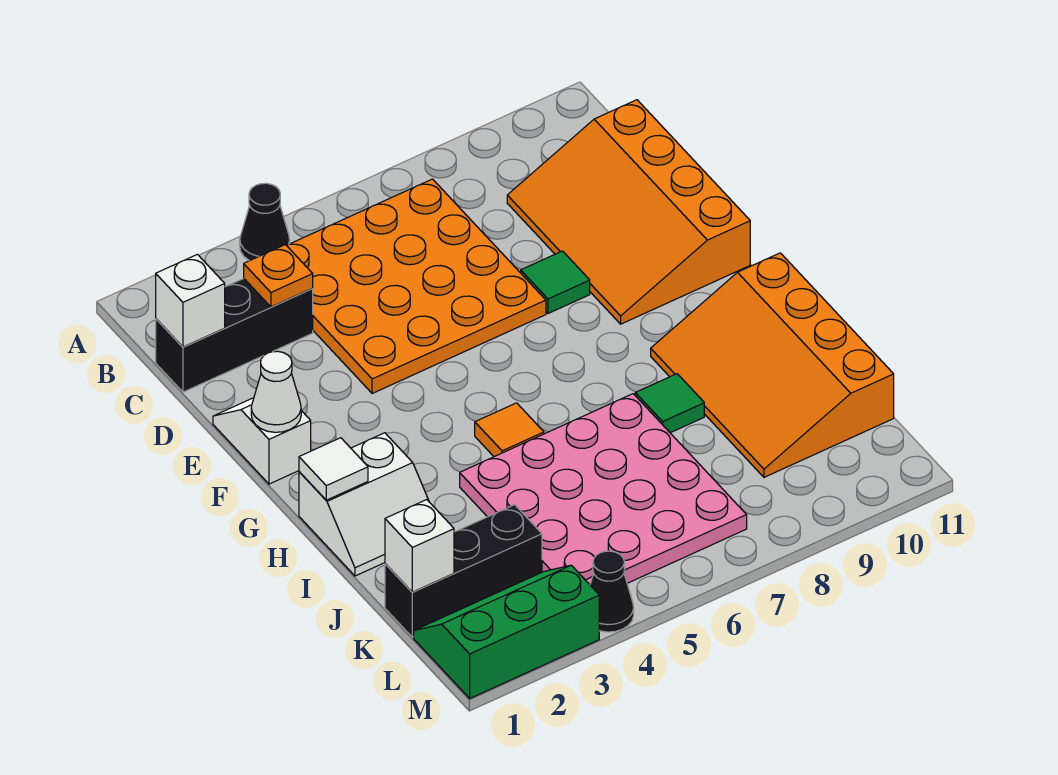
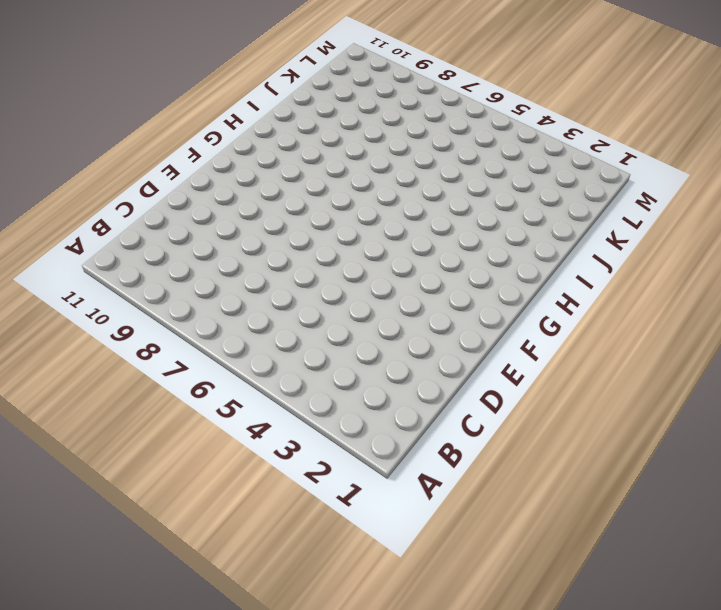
none -> black 1x1 cone [240,183,290,261]
none -> orange 4x4 plate [286,179,546,394]
none -> black 1x3 brick [156,279,313,392]

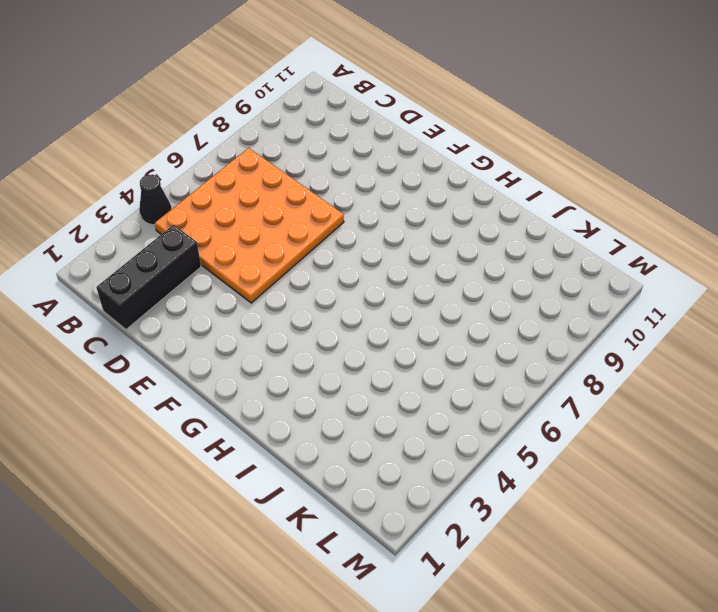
none -> orange 3x4 slope [507,100,750,324]
none -> white 1x2 slope [213,398,311,484]
none -> green 1x1 tile [521,251,590,313]

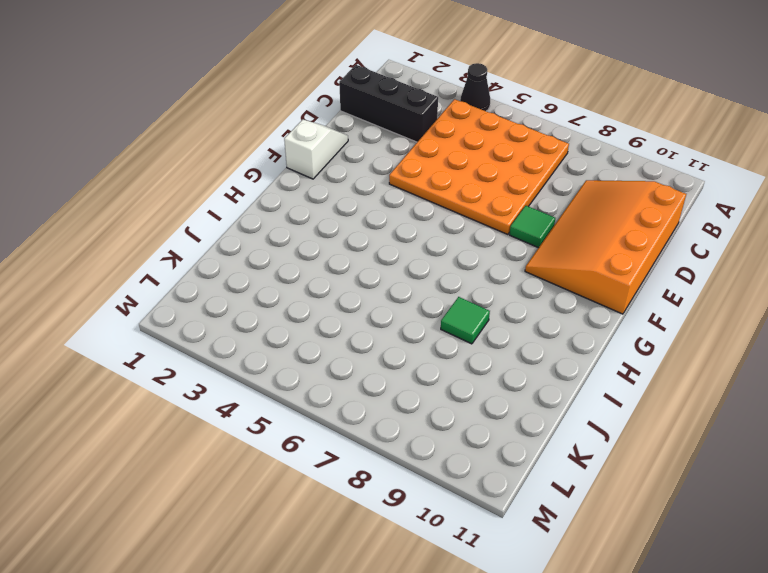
none -> white 2x2 slope [299,433,429,576]
none -> orange 1x1 tile [475,403,544,457]
none -> orange 3x4 slope [651,253,894,477]

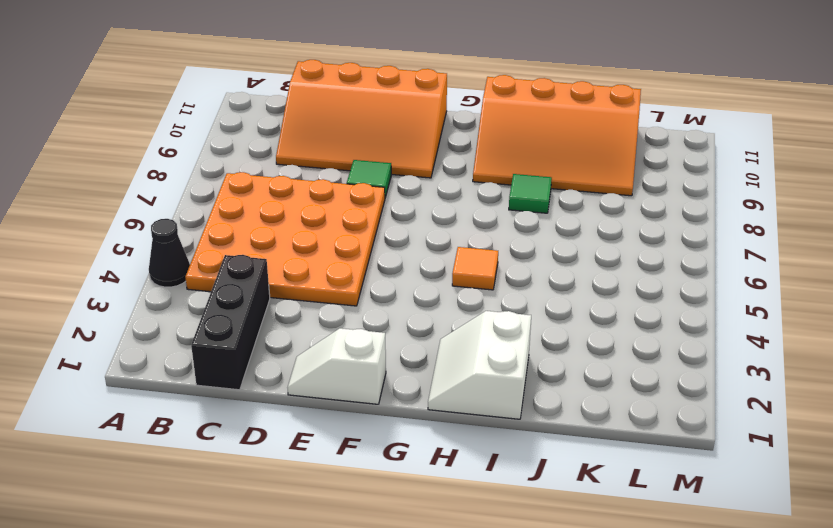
white 2x2 slope [428,311,531,419] -> white 2x2 slope turned to [299,433,429,576]
none -> pink 4x4 plate [460,394,747,585]
none -> black 1x3 brick [385,505,542,637]
none -> green 2x3 slope [414,565,599,698]

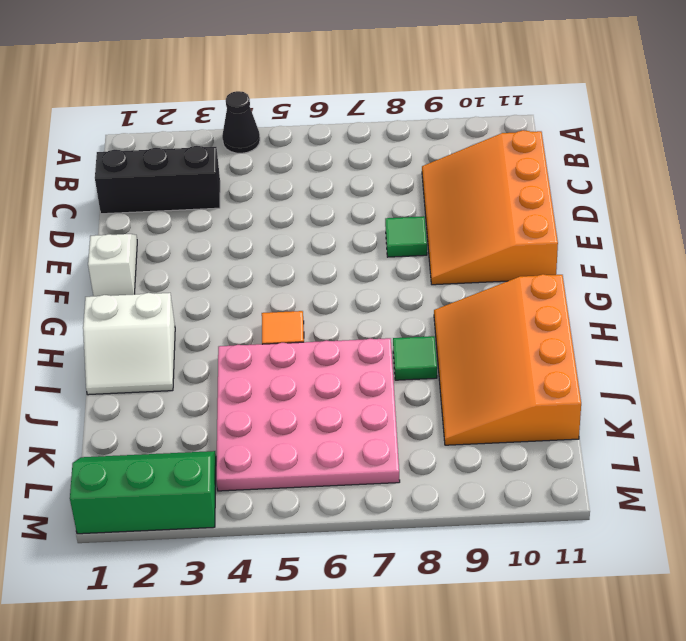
none -> orange 4x4 plate [286,179,546,394]
none -> black 1x3 brick [385,505,542,637]
none -> black 1x1 cone [590,551,634,632]

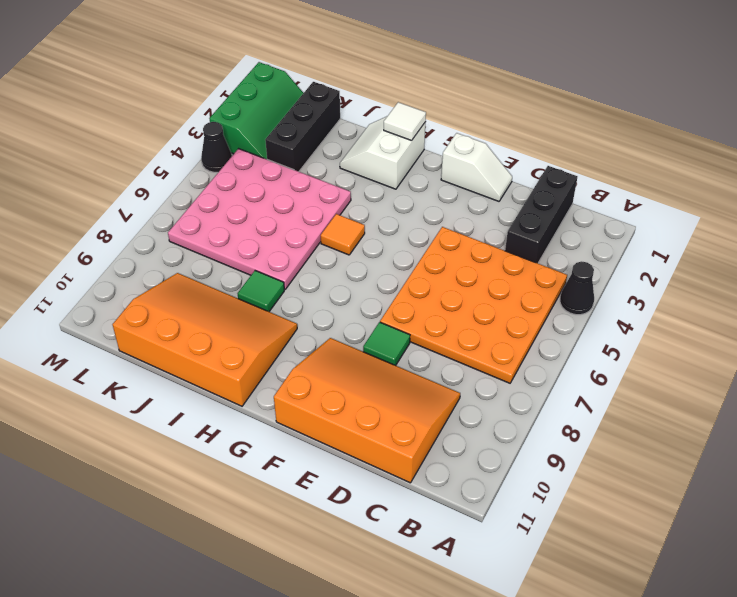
none -> white 1x1 brick [156,254,225,347]
none -> orange 1x1 plate [244,245,313,307]
none -> white 1x1 cone [251,351,301,432]

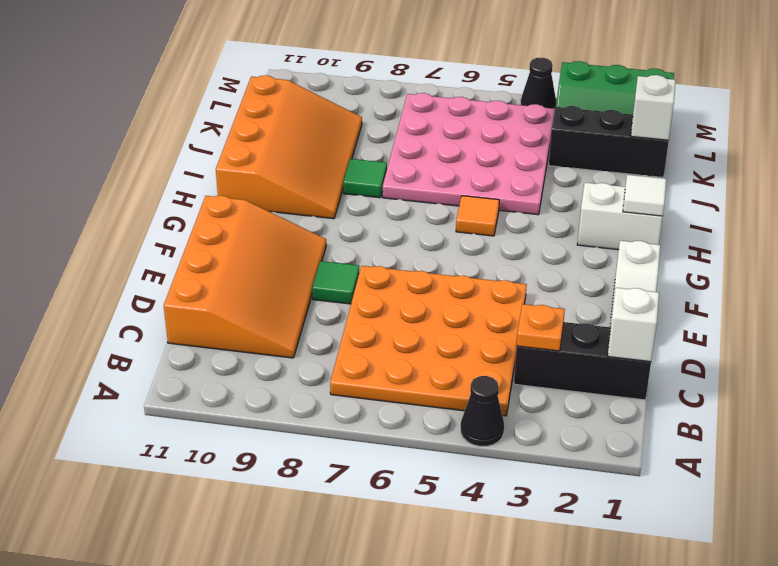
none -> white 1x1 cone [251,351,301,432]

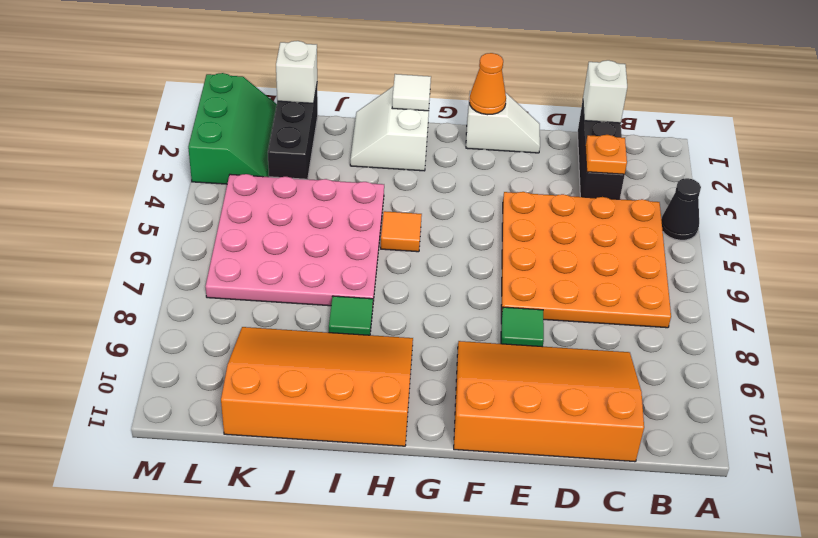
orange 1x1 cone [469,53,506,115] -> white 1x1 cone [251,351,301,432]
none -> black 1x1 cone [590,551,634,632]

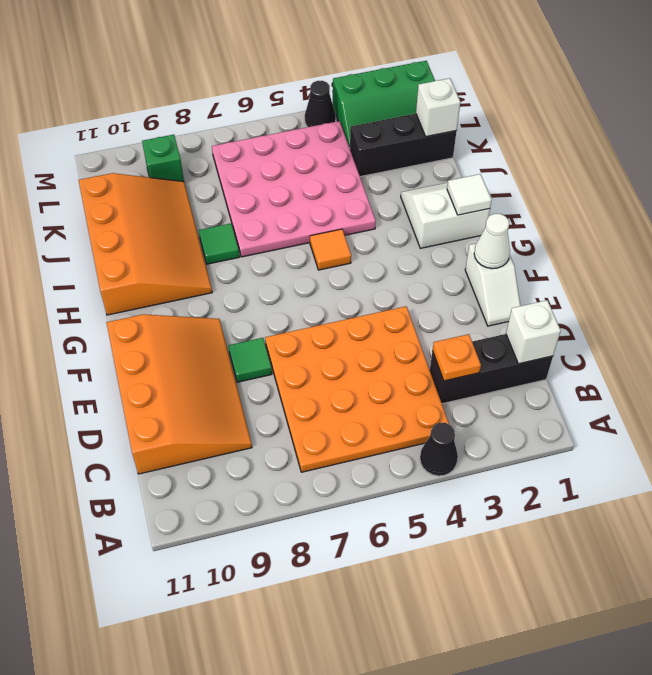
green 1x1 brick [142,135,184,182] -> none

